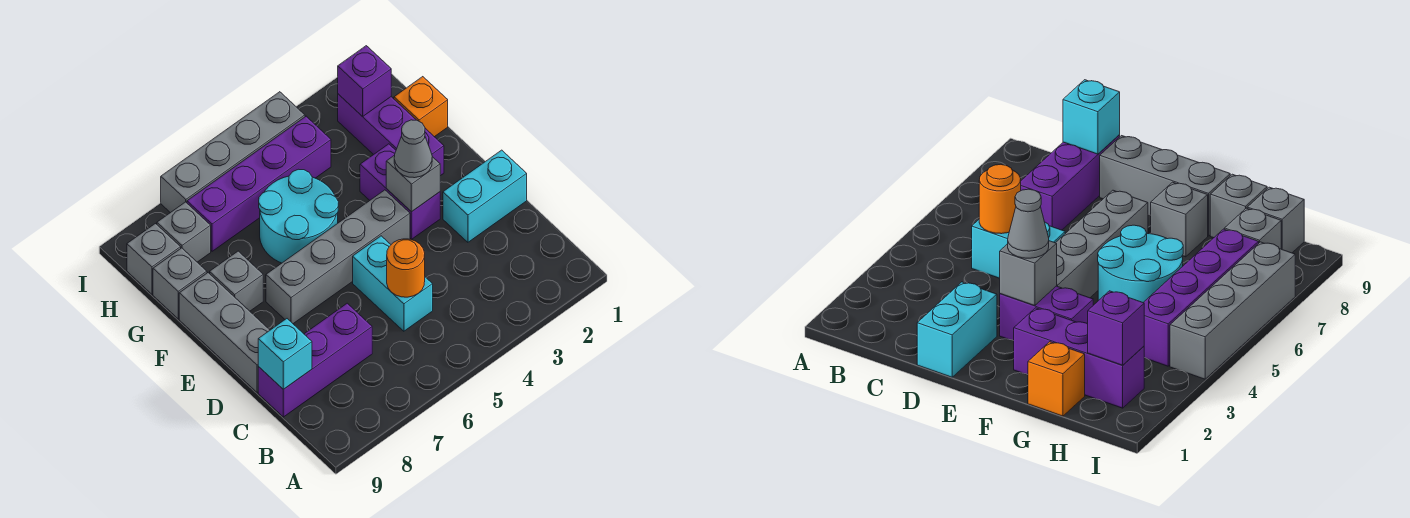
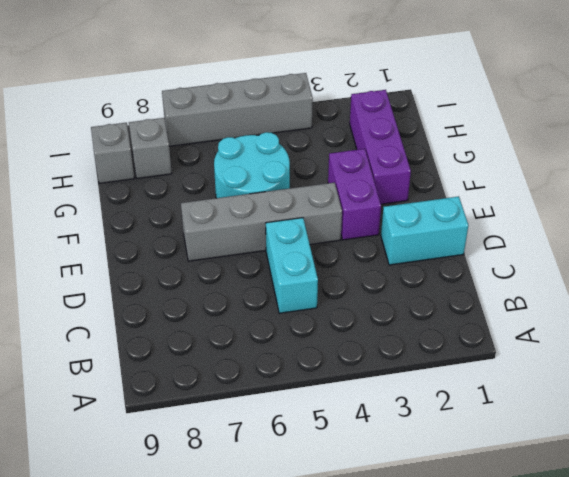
none -> purple 1x3 brick [258,303,372,417]
none -> grey 1x3 brick [179,273,270,392]
none -> grey 1x1 brick [210,251,263,311]

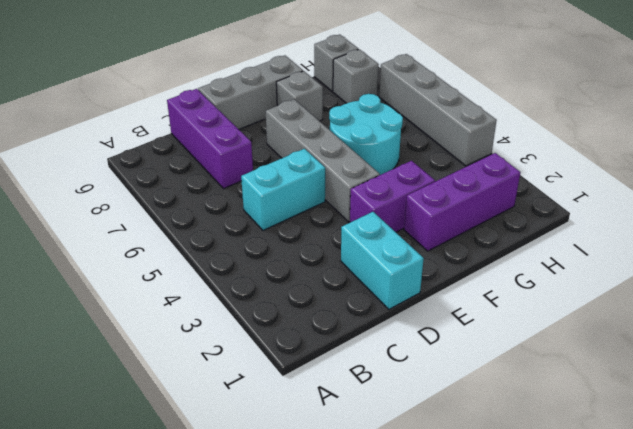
none -> orange 1x1 brick [394,77,448,137]
none -> grey 1x1 brick [153,248,207,319]
none -> purple 1x4 brick [187,116,331,251]

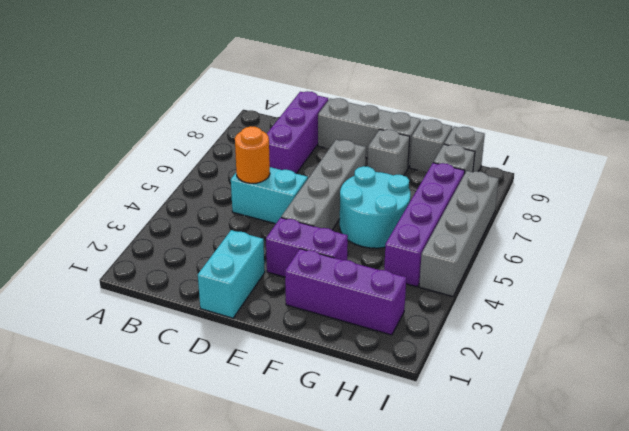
none -> orange 1x1 brick [394,77,448,137]
none -> cyan 1x1 brick [258,319,312,389]
none -> grey 1x1 brick [386,155,440,212]

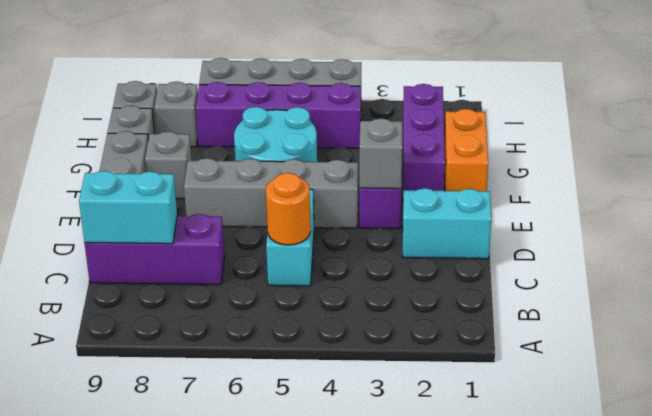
cyan 1x2 brick [79,171,177,244] -> cyan 1x1 brick [258,319,312,389]
orange 1x2 brick [444,109,488,191] -> orange 1x1 brick [394,77,448,137]
none -> purple 1x1 brick [338,46,391,117]
none -> grey 1x1 cone [394,120,432,178]

